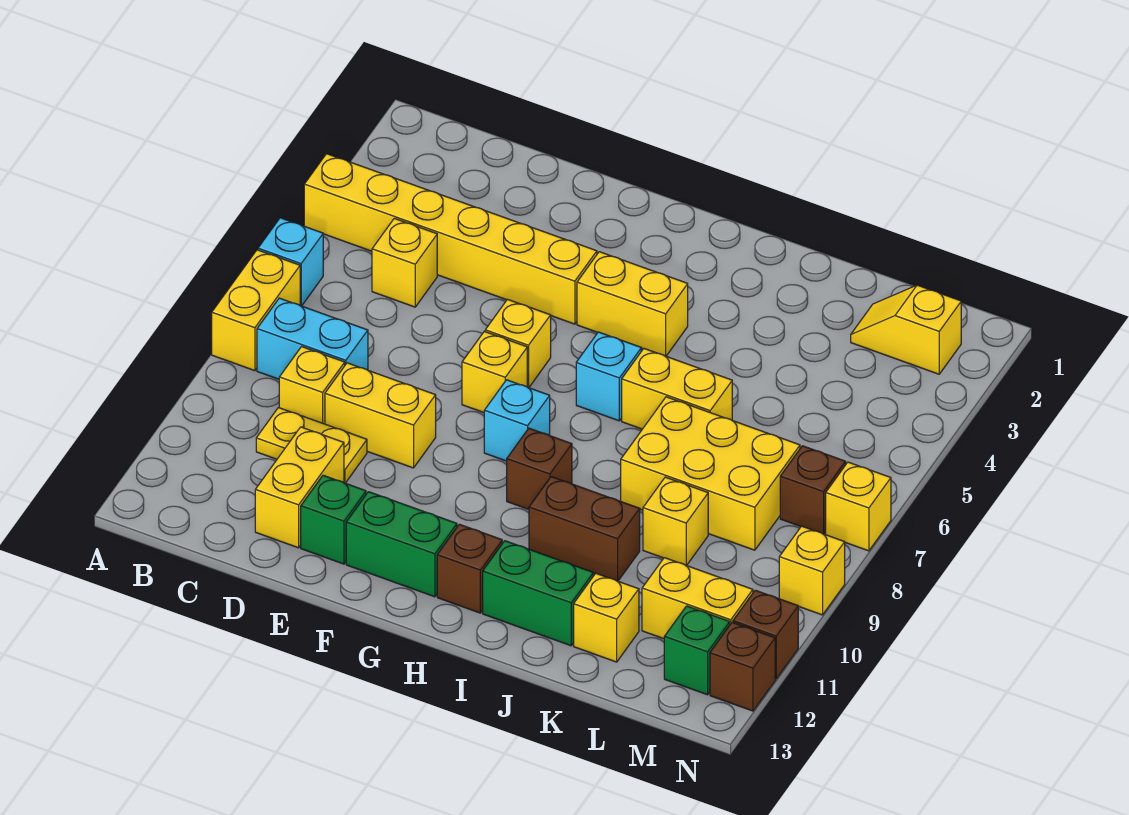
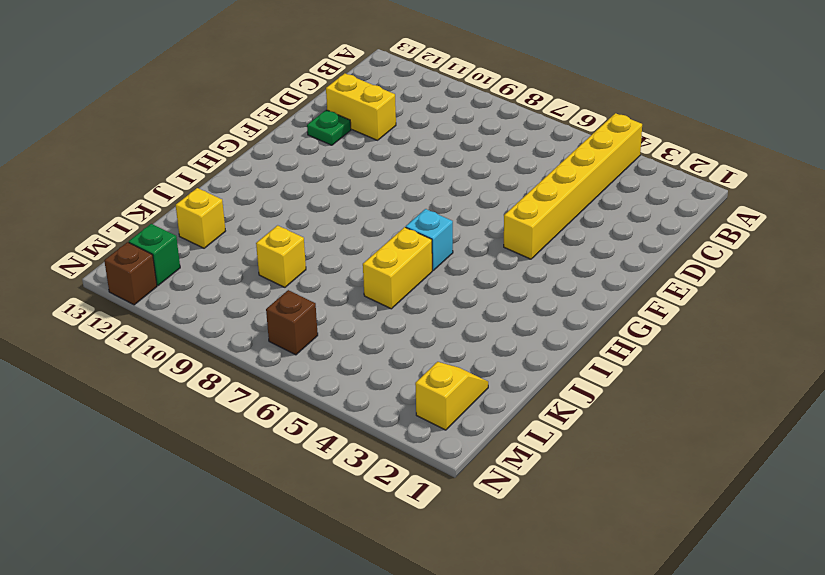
green 1x1 plate [307,110,351,145] -> green 1x1 brick [301,475,366,564]
none -> cyan 1x1 brick [258,218,323,306]
none -> yellow 1x2 brick [212,250,300,371]
none -> cyan 1x2 brick [257,298,368,379]
none -> yellow 1x1 brick [372,218,437,307]

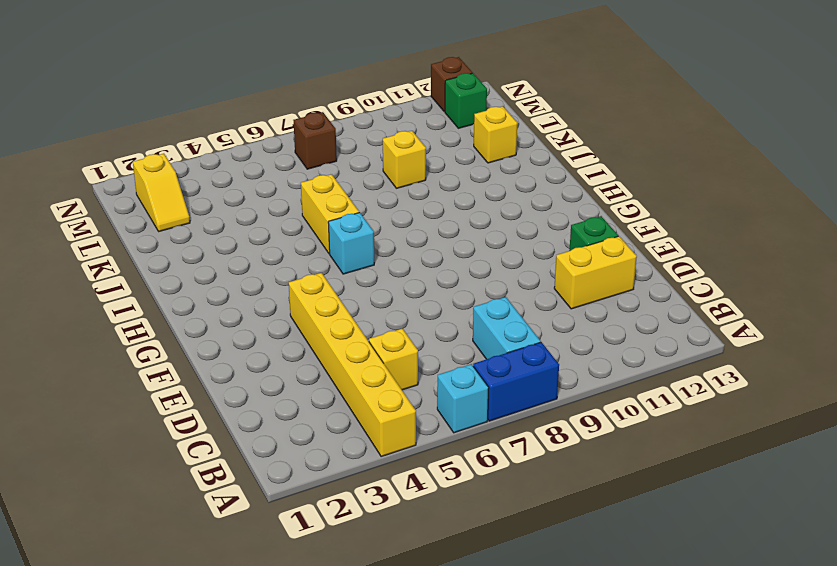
blue 1x2 brick [473,342,559,421] -> yellow 1x2 brick [212,250,300,371]
none -> yellow 1x1 brick [279,347,345,424]
none -> yellow 1x2 plate [256,408,367,483]
none -> yellow 1x2 brick [325,363,436,468]
none -> yellow 1x1 brick [485,300,551,388]

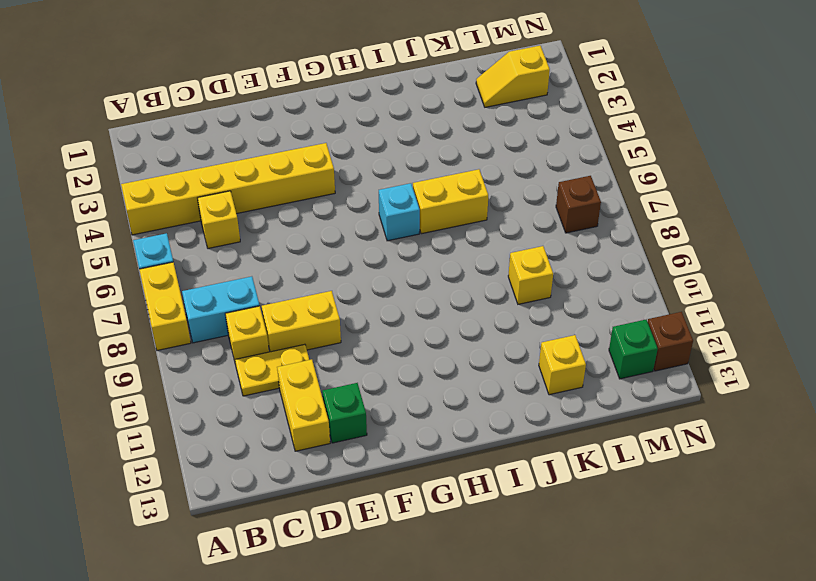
none -> yellow 1x1 brick [485,300,551,388]
none -> yellow 1x1 brick [462,331,527,413]
none -> green 1x2 brick [346,492,457,597]
none -> yellow 1x2 brick [577,252,688,356]

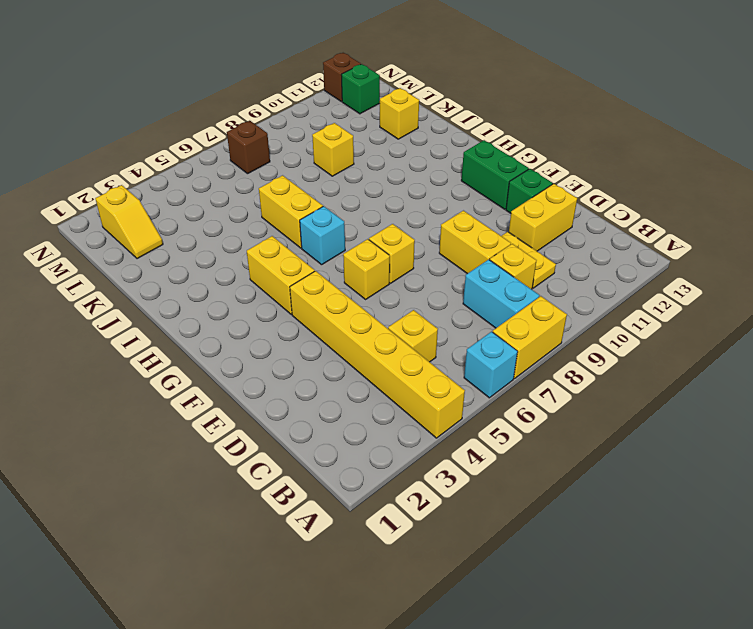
none -> cyan 1x1 brick [484,380,550,461]
none -> brown 1x1 brick [507,428,572,509]
none -> brown 1x1 brick [437,524,502,613]
none -> brown 1x2 brick [529,477,640,581]

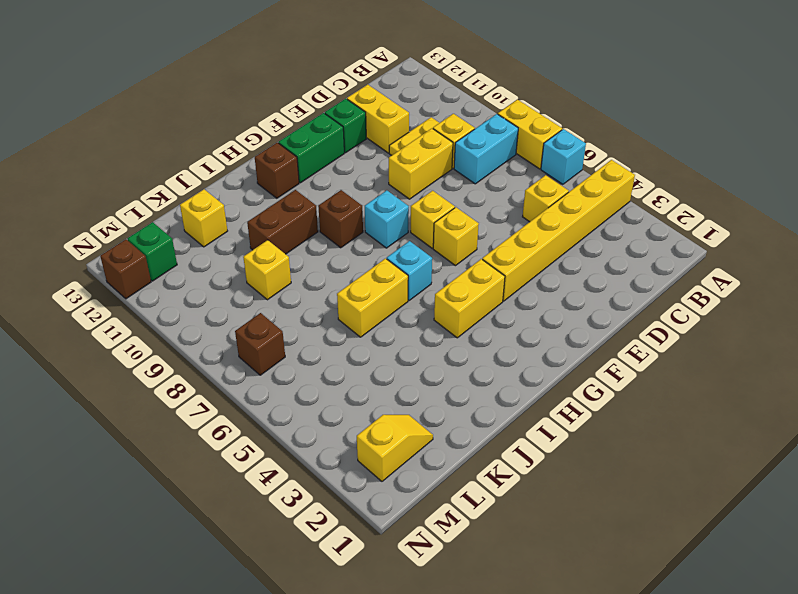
none -> green 1x2 brick [483,541,593,646]
none -> yellow 2x3 brick [621,397,800,550]
none -> yellow 1x2 brick [642,558,753,639]
none -> yellow 1x1 brick [826,462,891,551]

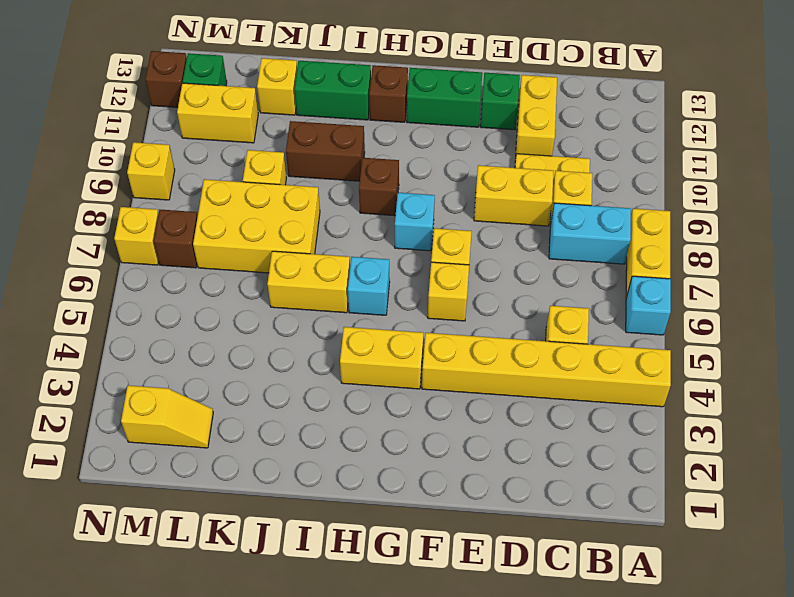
none -> brown 1x1 brick [733,590,798,679]

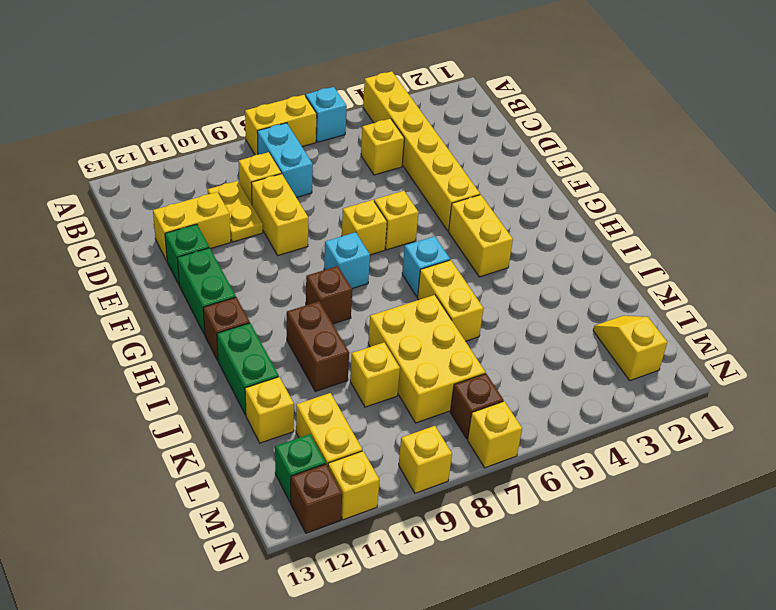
yellow 1x1 brick [328,451,380,520] -> brown 1x1 brick [733,590,798,679]

